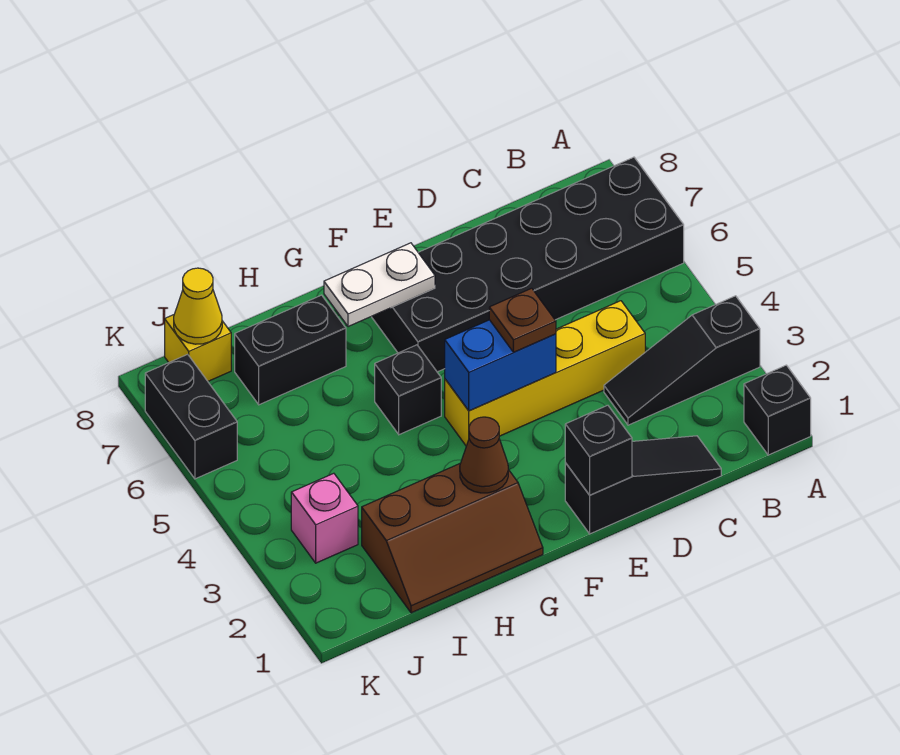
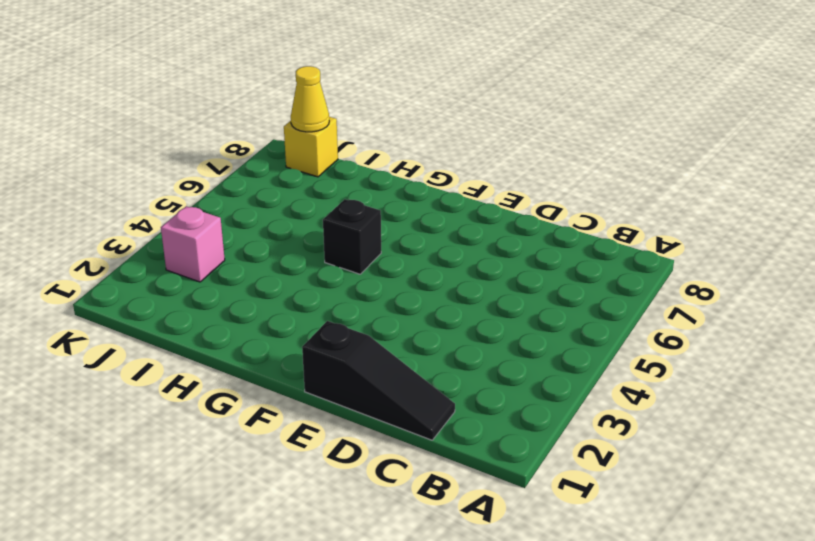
none -> black 1x1 brick [744,365,811,455]
none -> black 1x3 slope [604,296,760,425]
none -> black 2x6 brick [371,157,684,372]

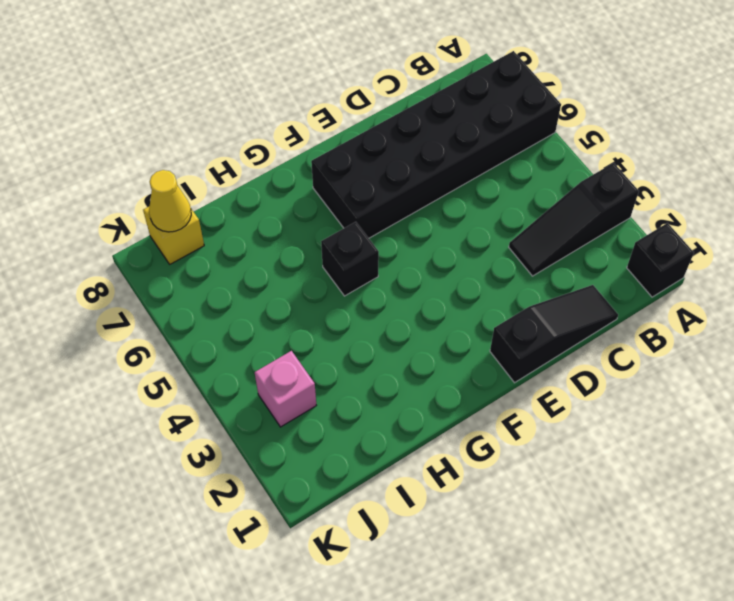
none -> yellow 1x4 brick [445,301,645,446]
none -> brown 2x3 slope [362,464,543,613]
none -> black 1x2 brick [235,295,346,405]

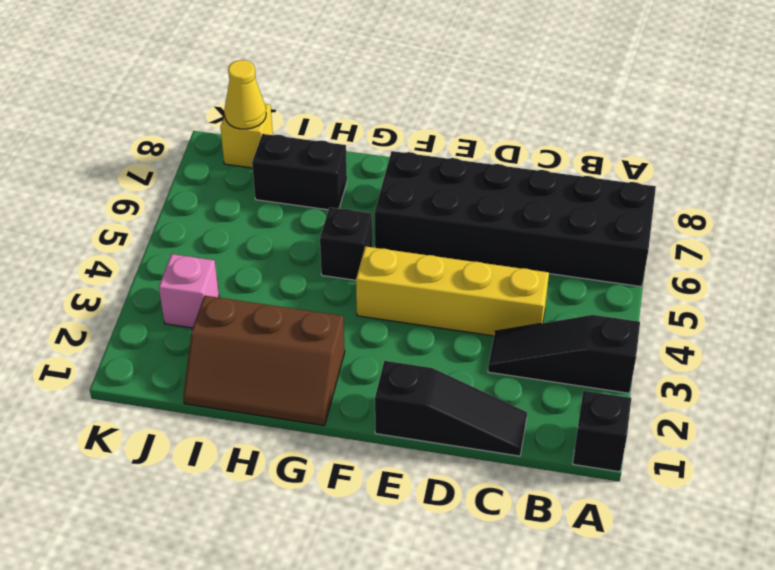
none -> black 1x2 brick [145,354,237,479]
none -> black 1x1 brick [565,405,632,495]
none -> blue 1x2 brick [445,320,556,411]

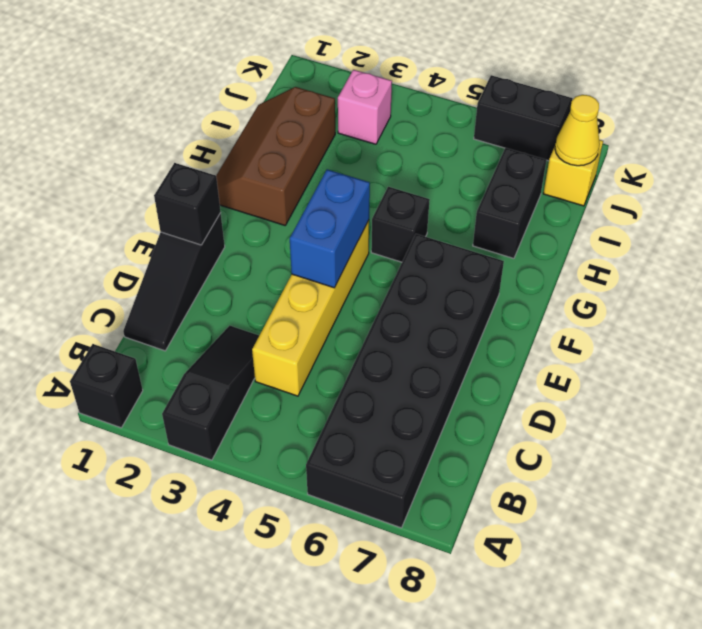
none -> white 1x2 plate [324,243,435,327]
none -> brown 1x1 cone [460,417,508,493]
none -> brown 1x1 plate [489,288,556,352]

